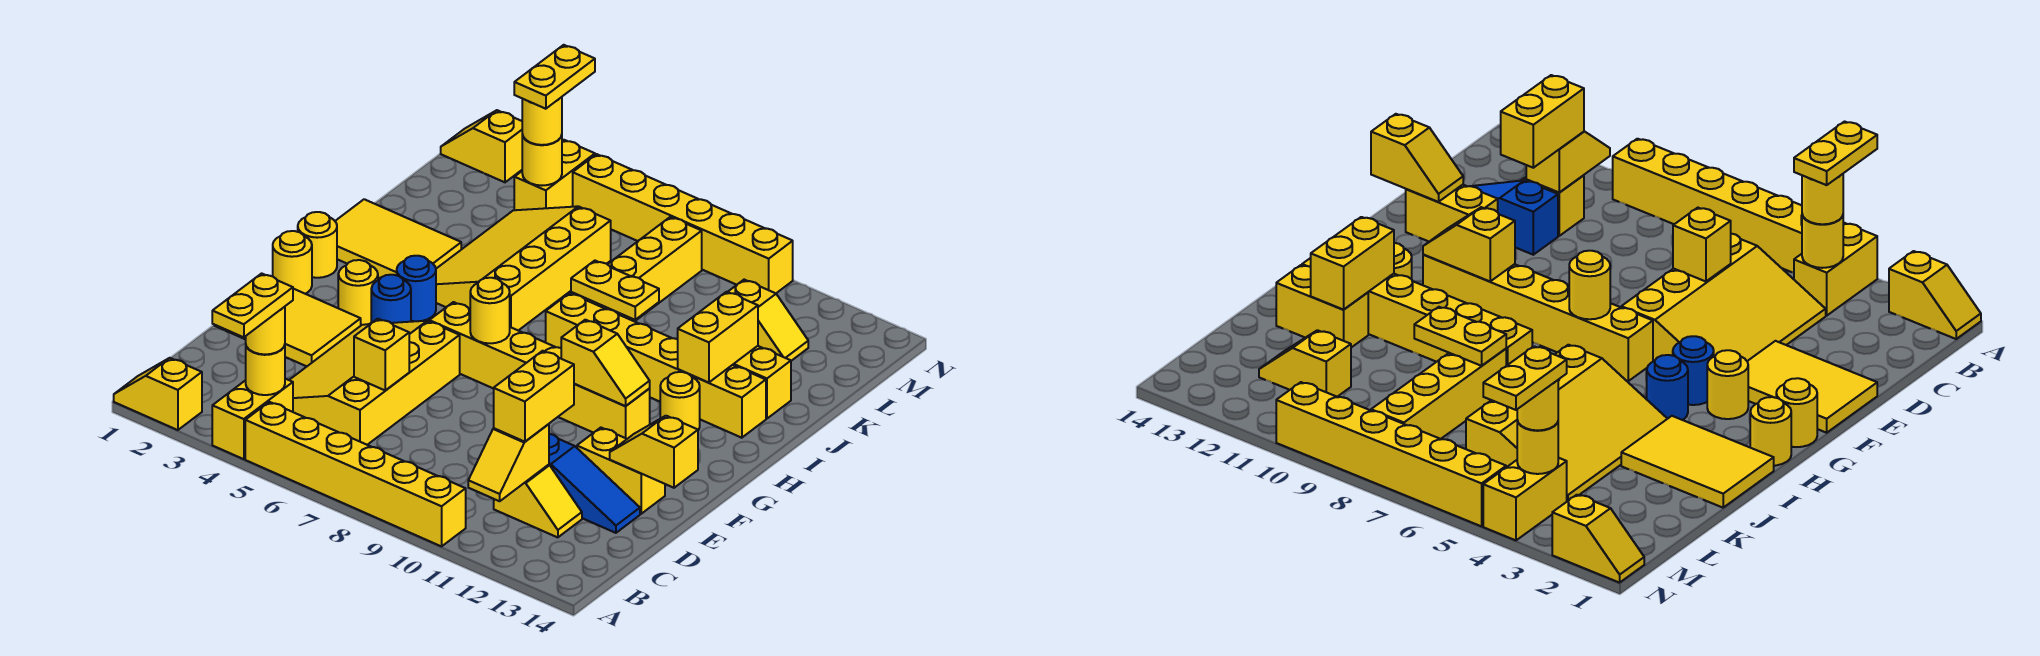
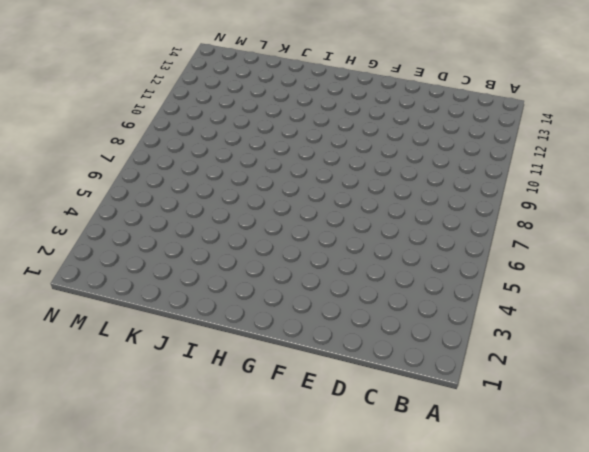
none -> yellow 1x2 slope [114,358,202,430]
none -> yellow 1x2 brick [212,379,293,459]
none -> yellow 1x6 brick [245,402,466,546]
none -> yellow 3x4 slope [290,321,460,445]

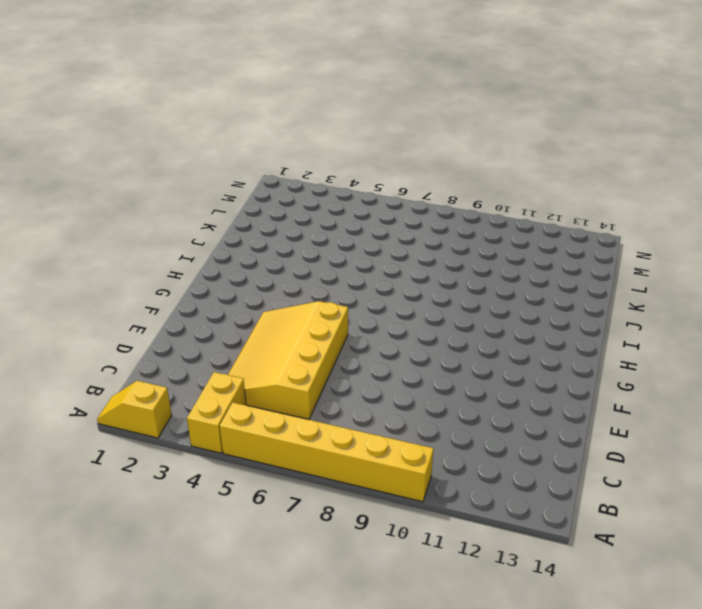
none -> yellow 1x2 slope [494,465,582,537]
none -> blue 1x3 slope [549,434,640,533]
none -> yellow 2x3 tile [214,289,361,366]
none -> yellow 1x2 brick [577,428,665,514]

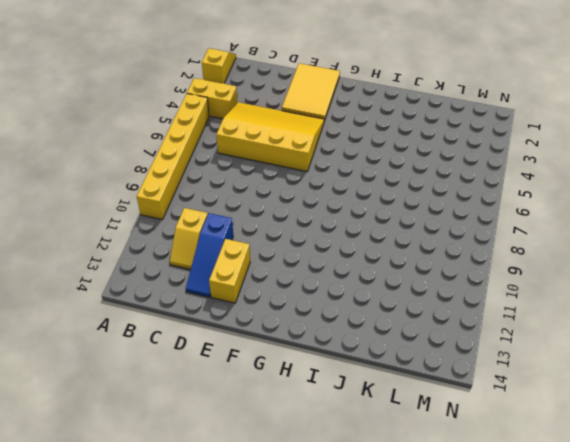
none -> yellow 1x1 round brick [273,231,312,294]
none -> yellow 1x1 round brick [338,260,378,325]
none -> blue 1x1 round brick [371,275,411,323]
none -> yellow 1x6 brick [429,302,650,439]

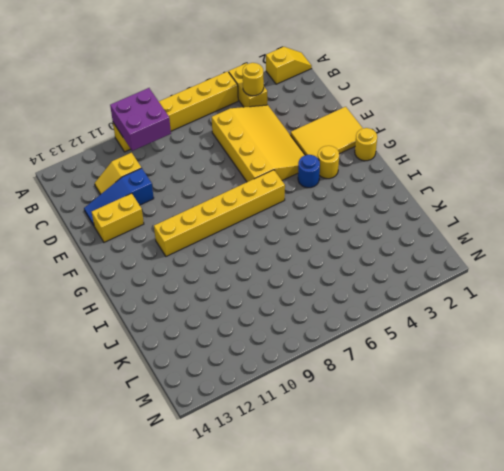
purple 2x2 brick [110,88,171,151] -> none
none -> yellow 1x1 round brick [298,212,337,278]
none -> blue 1x1 round brick [397,256,436,321]
none -> yellow 1x1 round brick [660,372,700,430]
none -> yellow 2x3 tile [335,199,461,278]

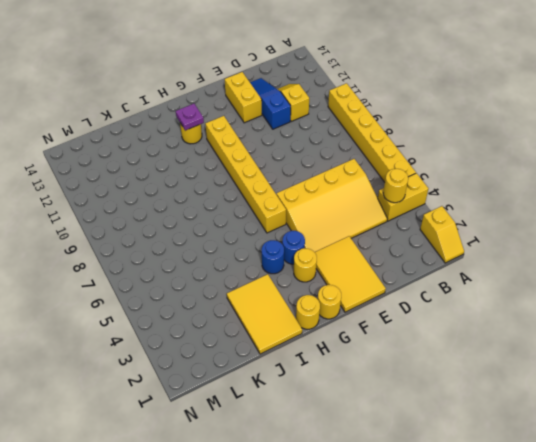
purple 1x1 plate [176,104,204,130] -> none
none -> yellow 3x4 slope [436,206,611,331]
none -> yellow 1x6 brick [546,293,766,438]
none -> yellow 1x4 brick [571,217,702,322]
none -> yellow 1x2 brick [733,346,791,419]

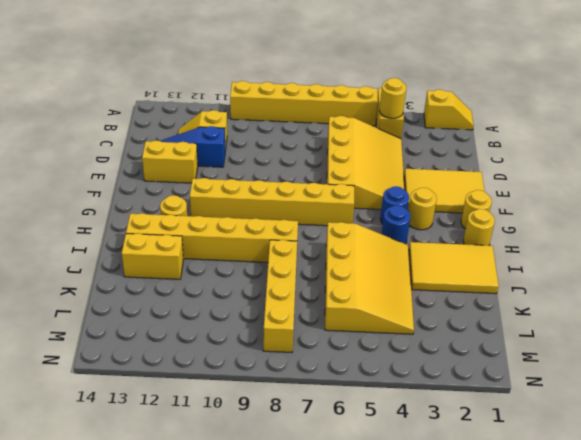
none -> yellow 1x2 slope [728,280,808,361]
none -> yellow 1x2 brick [514,140,595,210]
none -> yellow 1x2 slope [441,110,522,182]
none -> yellow 1x6 brick [573,154,793,293]

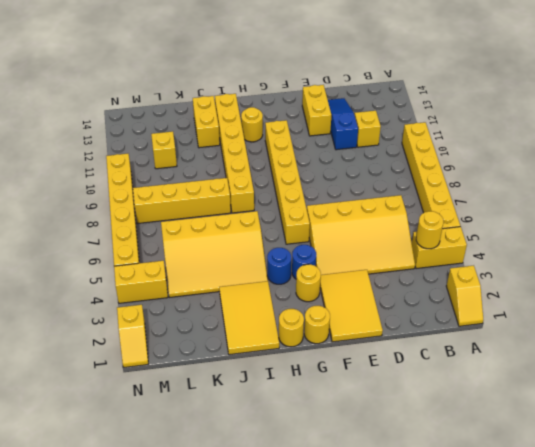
none -> yellow 1x2 slope [468,424,549,501]
none -> yellow 1x1 brick [354,319,409,391]
none -> yellow 1x2 slope [610,416,698,488]
none -> yellow 1x1 round brick [470,278,510,343]

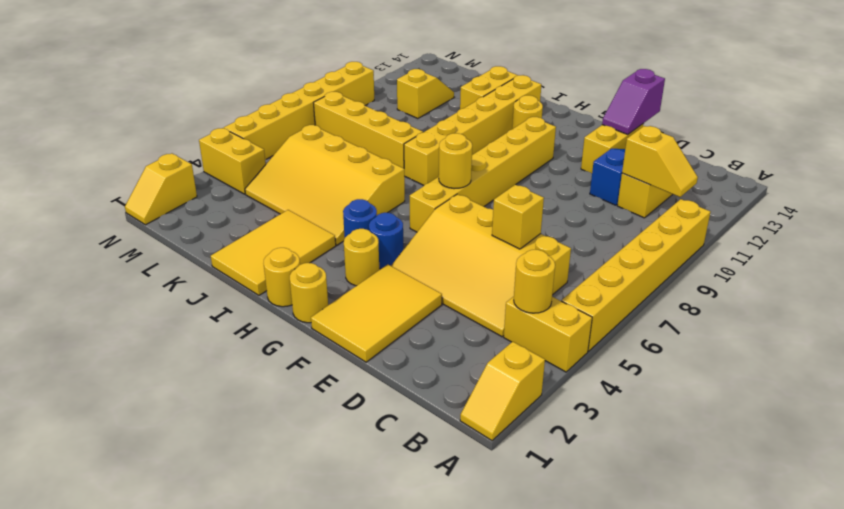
purple 1x2 slope [602,69,665,134] -> yellow 1x2 slope [610,416,698,488]
none -> yellow 1x2 slope [561,320,650,406]
none -> yellow 1x2 brick [677,292,758,383]
none -> yellow 1x2 plate [571,261,659,320]
none -> yellow 1x1 round brick [522,134,562,186]

